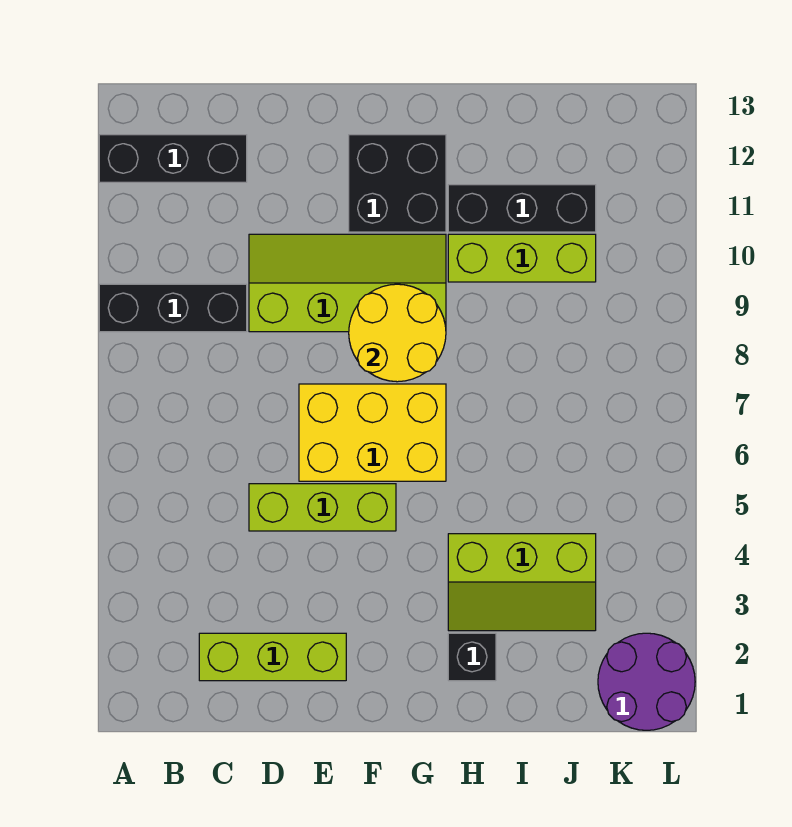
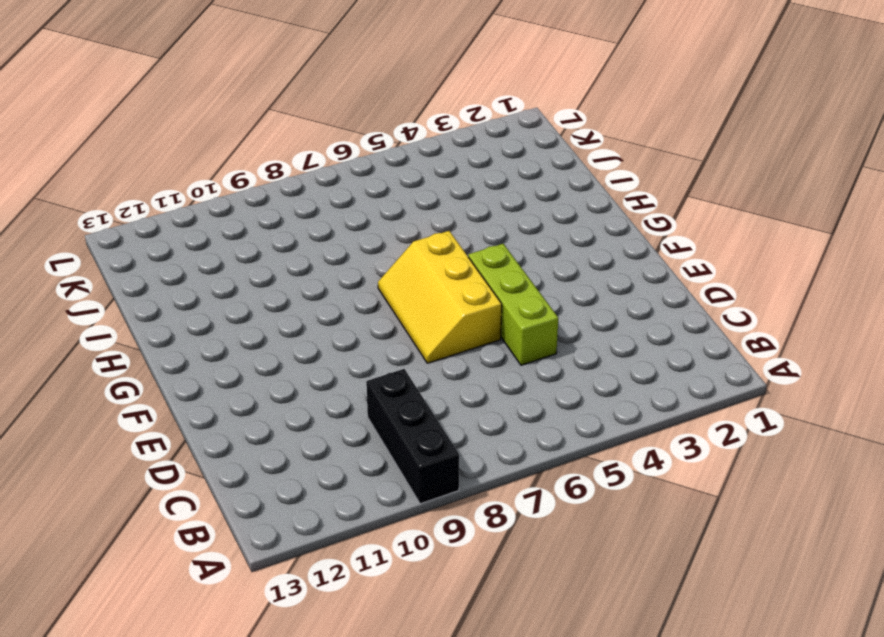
yellow 2x3 slope [378,231,502,363] -> yellow 2x3 brick [299,384,446,481]
none -> black 1x3 brick [99,135,247,182]
none -> lime 1x3 brick [199,633,346,681]
none -> lime 2x4 slope [249,234,446,332]

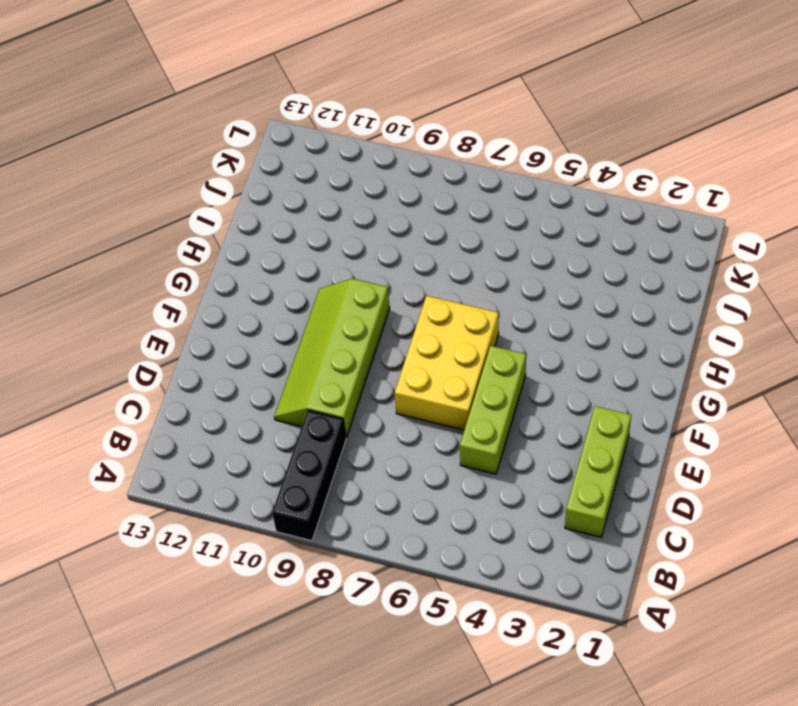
none -> black 1x3 brick [99,135,247,182]
none -> black 2x2 brick [349,135,446,232]
none -> black 1x1 brick [448,633,496,681]

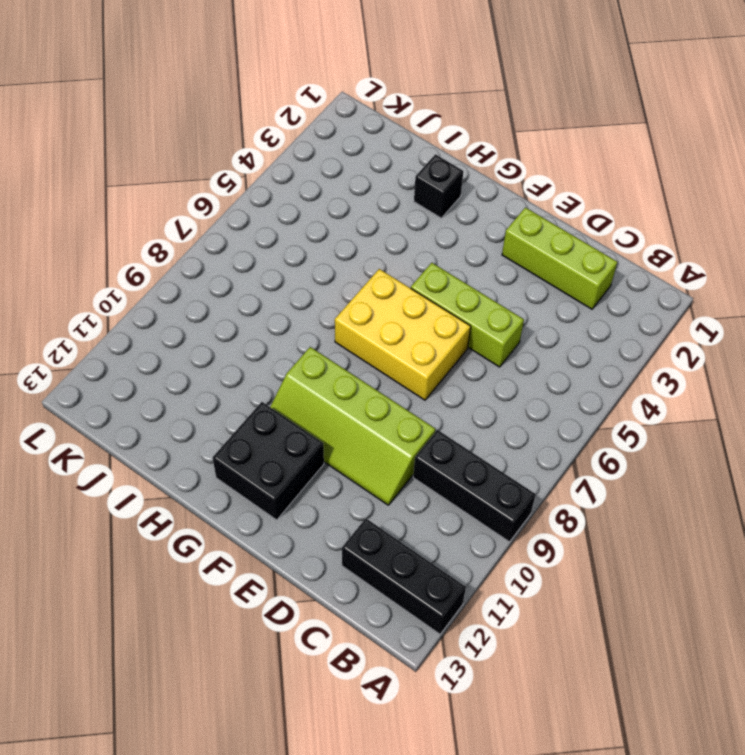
none -> lime 2x3 slope [448,534,596,631]
none -> lime 1x3 brick [448,234,596,282]
none -> black 1x3 brick [448,185,596,232]

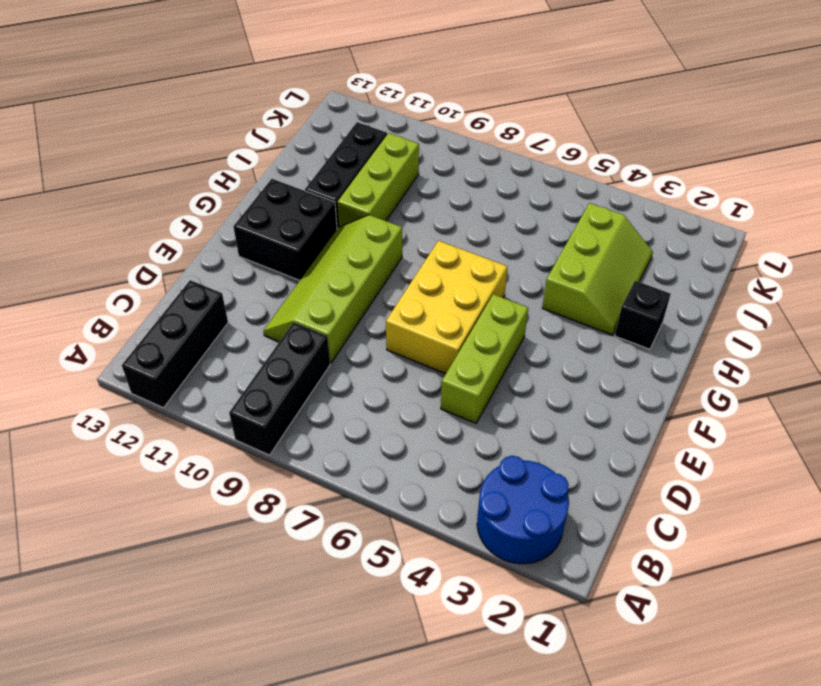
blue 2x2 round brick [477,456,569,564] -> none
none -> lime 1x3 brick [199,633,346,681]
none -> purple 2x2 round brick [598,633,695,730]
none -> yellow 2x2 round brick [349,284,446,382]

